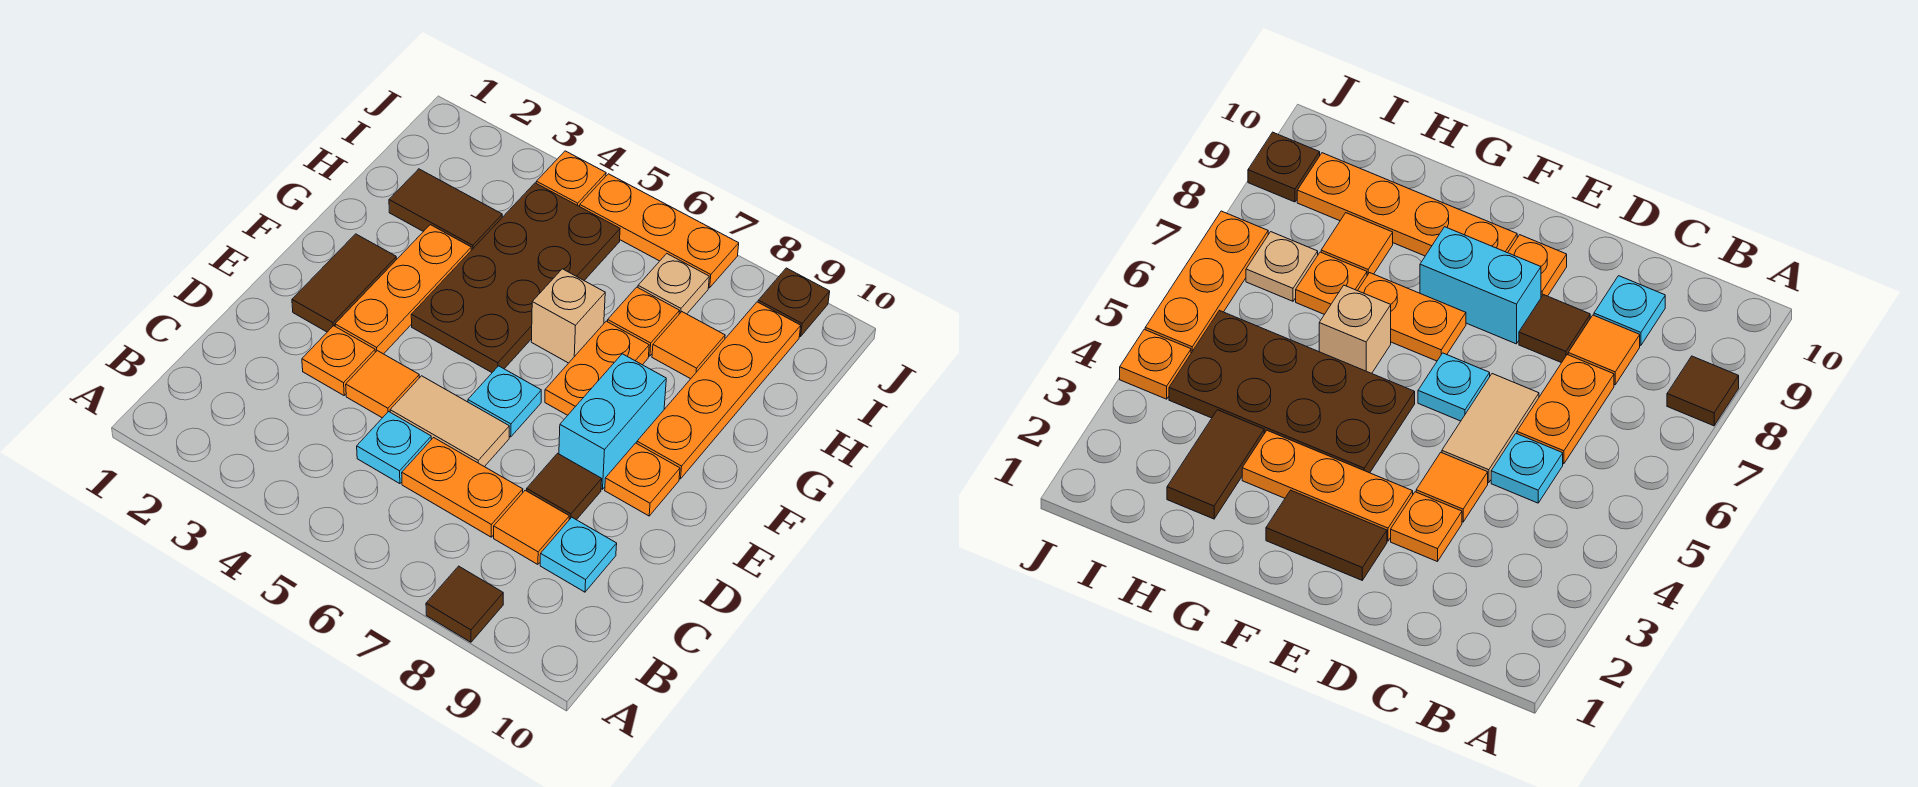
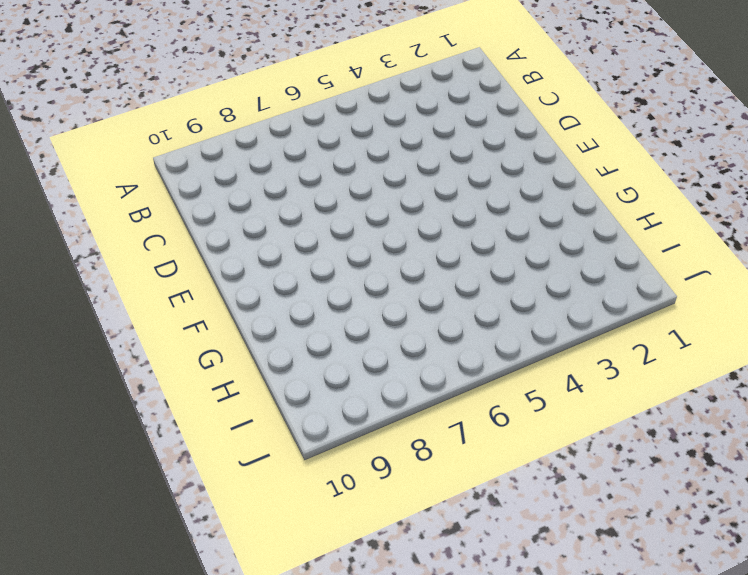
none -> brown 1x1 tile [426,566,503,642]
none -> cyan 1x1 plate [357,412,431,484]
none -> orange 1x2 plate [402,438,523,537]

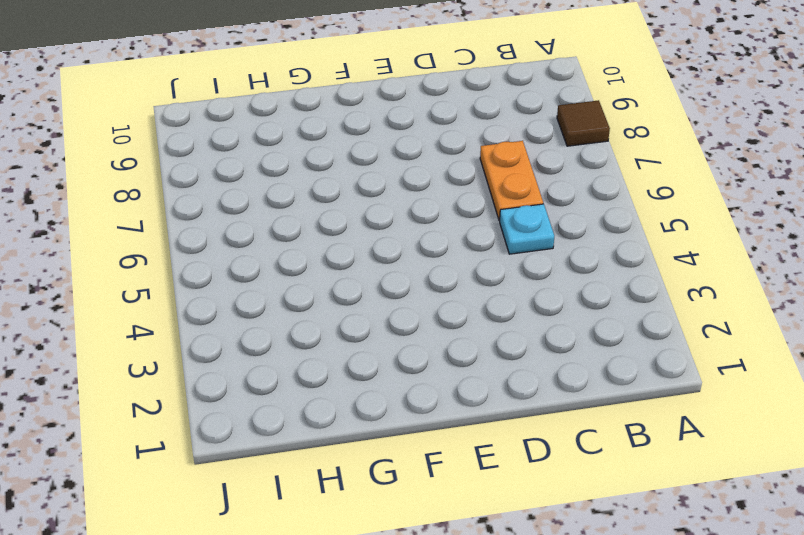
none -> orange 1x1 tile [494,490,569,564]
none -> cyan 1x1 plate [540,517,617,592]
none -> orange 1x1 plate [302,326,375,395]

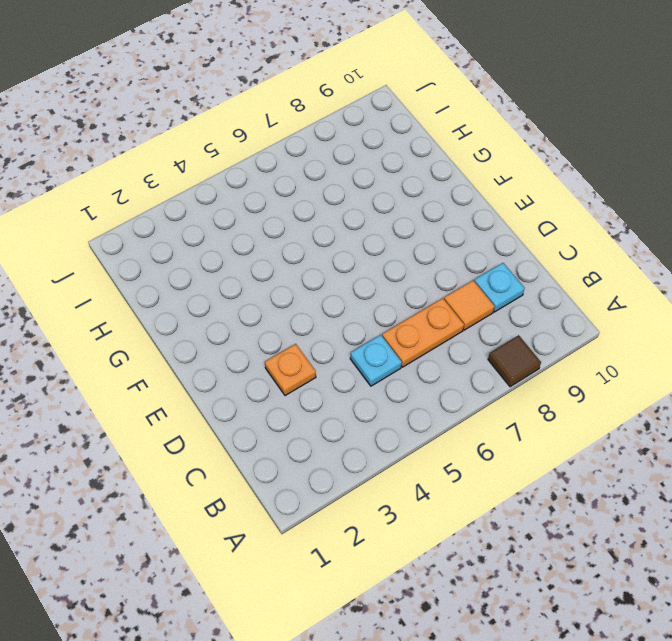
none -> orange 1x1 tile [346,351,419,418]
none -> tan 1x2 tile [390,376,509,467]
none -> brown 1x1 tile [527,453,602,520]

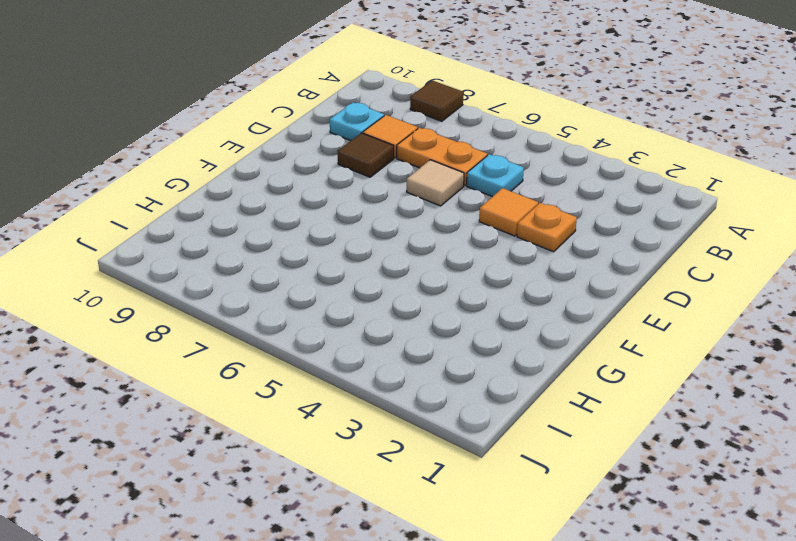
tan 1x1 tile [407,160,464,206] -> tan 1x2 tile [390,376,509,467]
none -> brown 1x2 tile [292,234,397,332]
none -> orange 1x3 plate [335,225,471,354]
none -> cyan 1x1 plate [468,366,541,437]

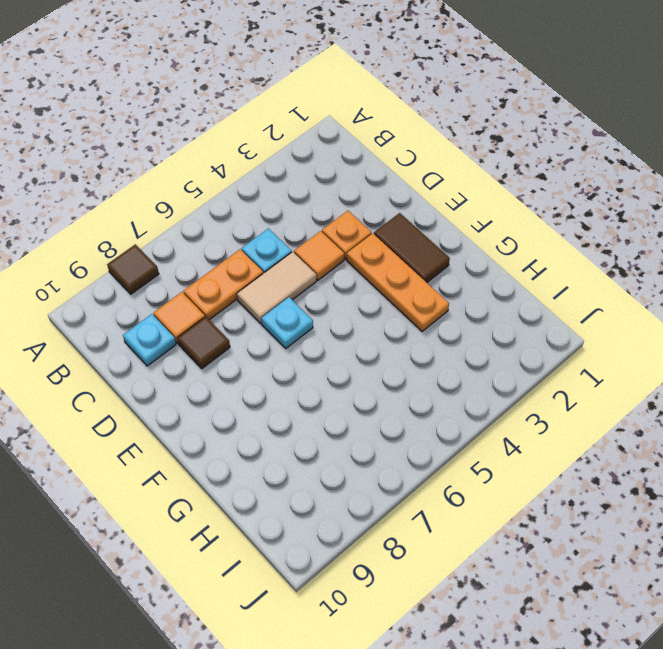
none -> cyan 1x2 brick [559,354,666,489]
none -> orange 1x1 plate [605,443,680,516]
none -> brown 2x4 plate [411,183,620,372]

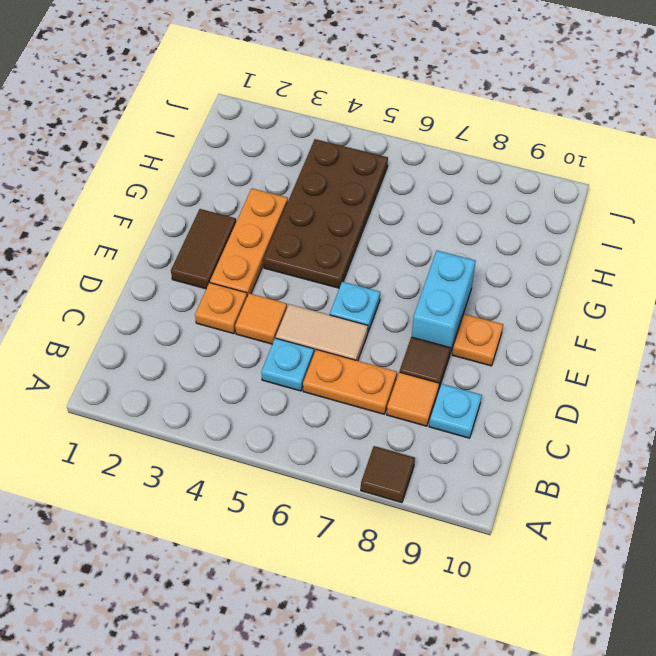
none -> orange 1x2 plate [545,321,649,415]
none -> orange 1x4 plate [637,302,801,479]
none -> tan 1x1 brick [531,269,605,363]

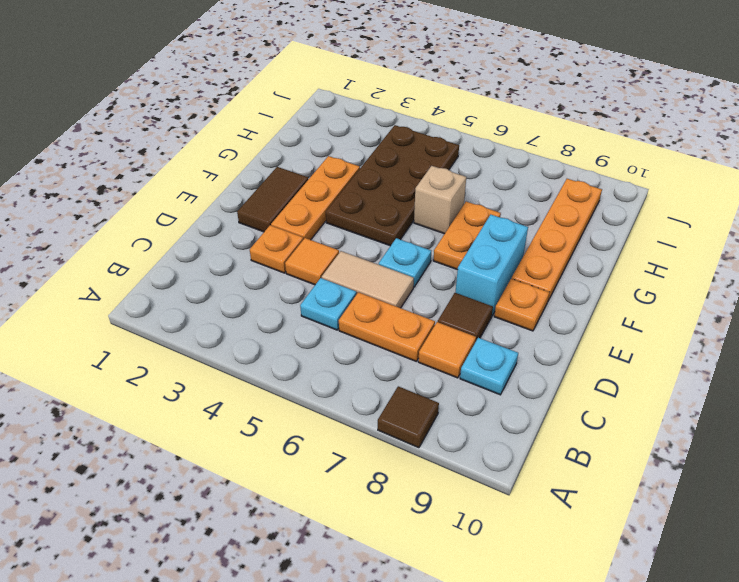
none -> brown 1x2 tile [389,169,502,250]
none -> orange 1x1 plate [608,287,680,356]
none -> orange 1x1 tile [652,312,725,379]

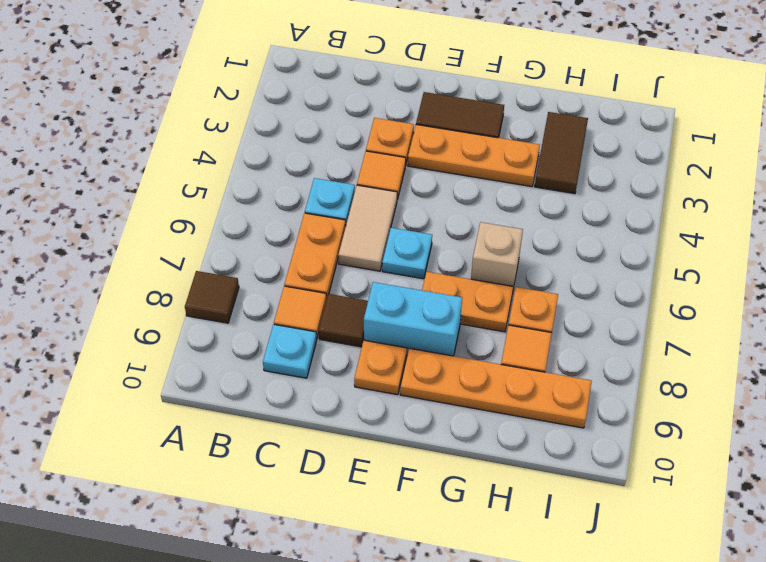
none -> brown 2x4 plate [411,183,620,372]
none -> tan 1x1 plate [638,254,709,314]
none -> orange 1x1 plate [536,151,606,206]

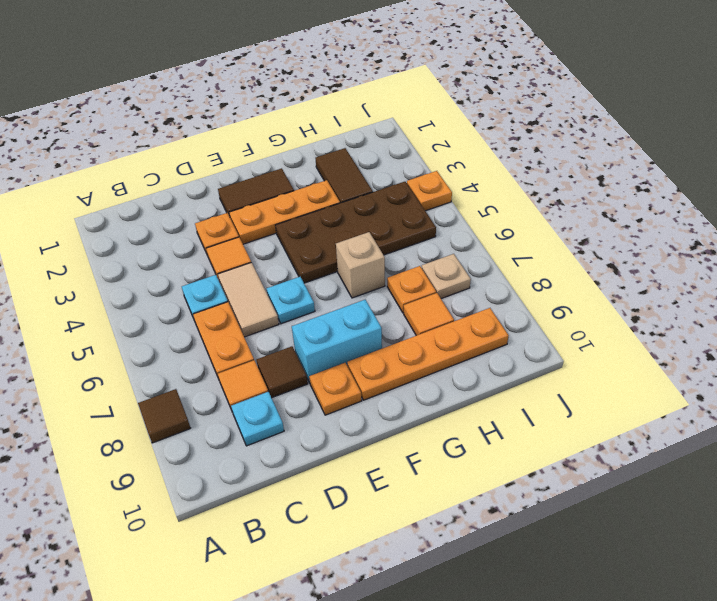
none -> orange 1x2 plate [545,321,649,415]
none -> orange 1x3 plate [580,174,739,288]
none -> brown 1x1 plate [758,268,830,337]

